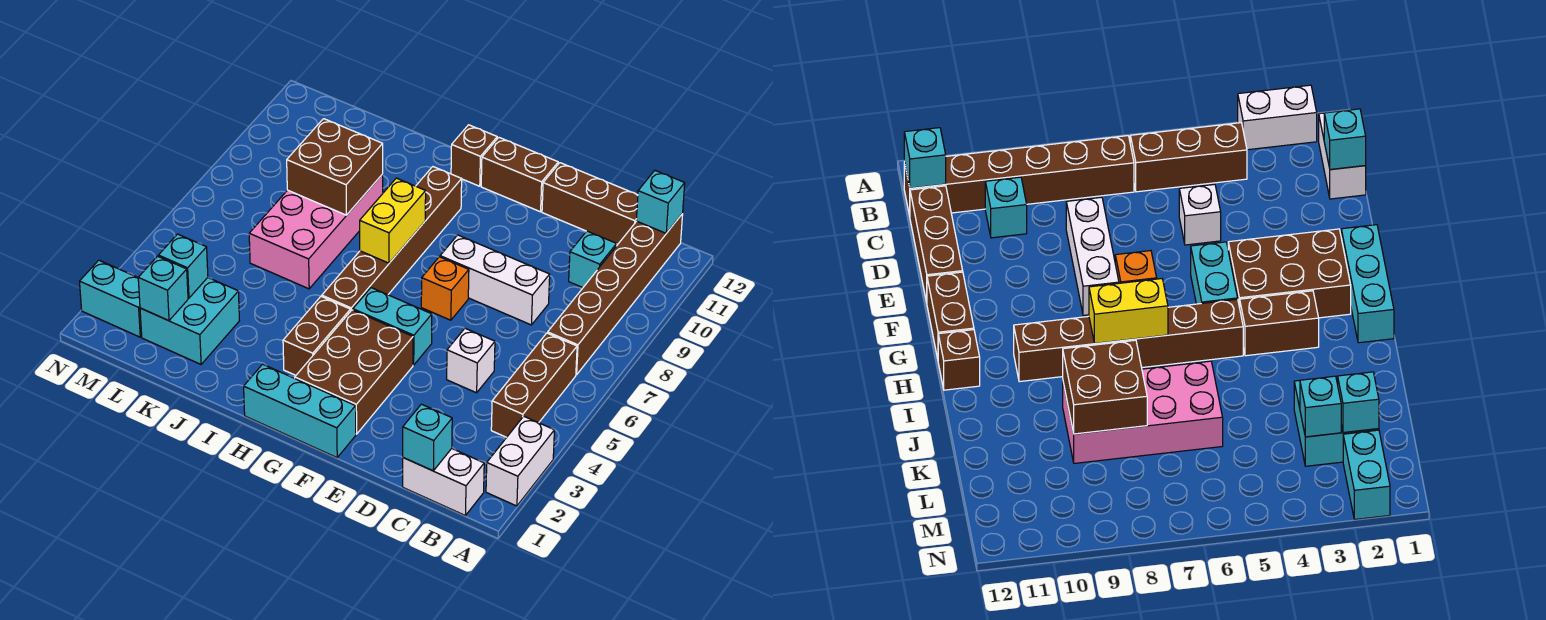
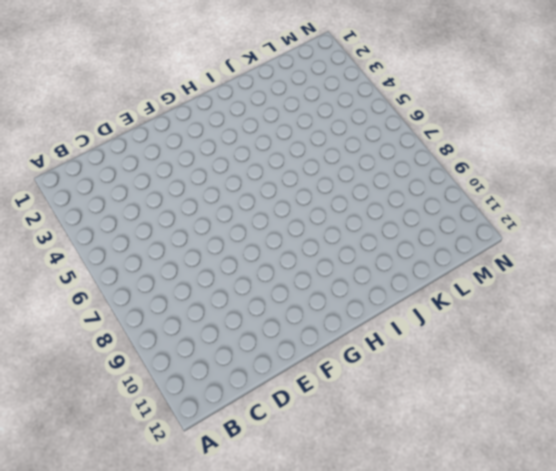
none -> white 1x2 brick [486,416,554,506]
none -> white 1x2 brick [403,449,484,515]
none -> brown 1x3 brick [491,333,577,437]

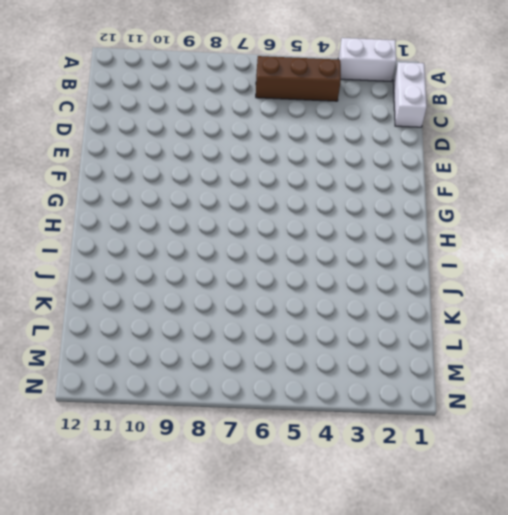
none -> brown 1x6 brick [548,214,683,375]
none -> cyan 1x1 brick [569,231,617,288]
none -> brown 1x3 brick [542,163,638,244]

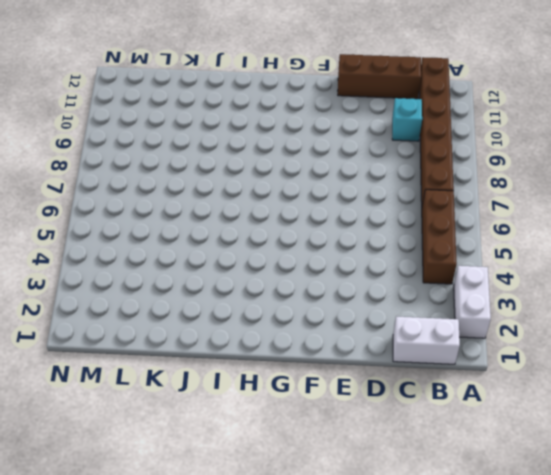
none -> white 1x1 brick [447,328,495,393]
none -> white 1x3 brick [440,235,550,325]
none -> cyan 1x3 brick [244,364,356,458]

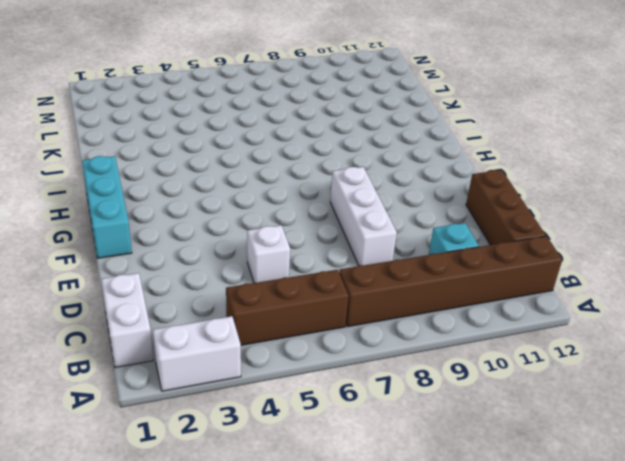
none -> brown 2x3 brick [295,310,413,434]
none -> cyan 1x2 brick [353,288,432,365]
none -> orange 1x1 brick [421,257,469,320]

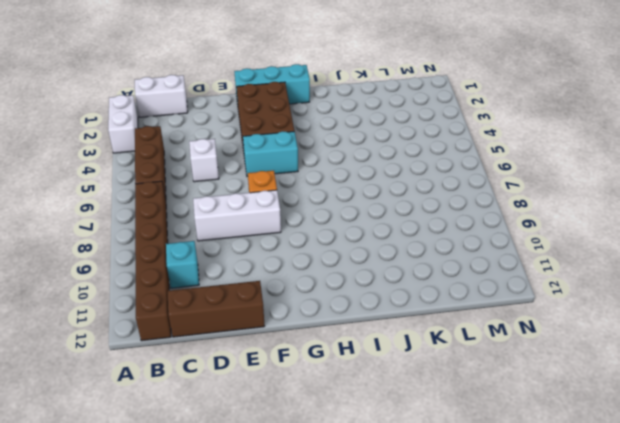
none -> brown 1x2 brick [481,138,558,212]
none -> brown 1x2 brick [283,296,350,375]
none -> brown 1x6 brick [322,167,462,311]

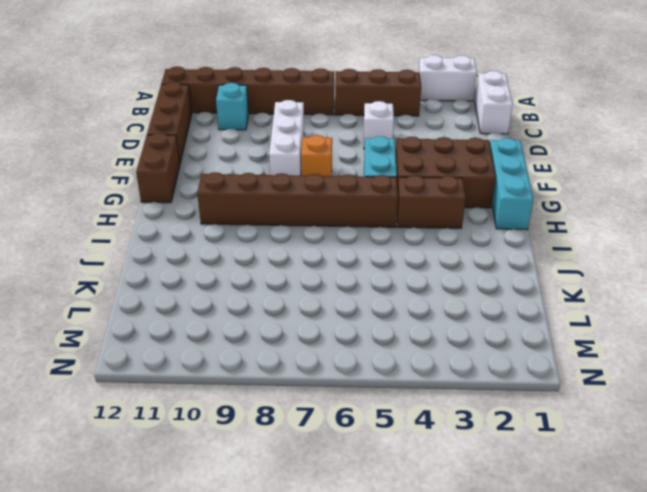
none -> brown 1x1 brick [451,125,497,186]
none -> pink 2x4 brick [249,174,383,289]
none -> cyan 2x2 brick [140,278,239,364]

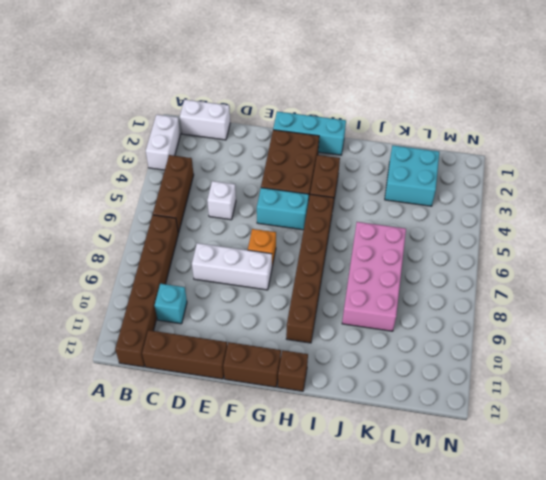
none -> cyan 1x2 brick [79,260,142,337]
none -> cyan 1x1 brick [636,171,685,233]
none -> cyan 1x1 brick [403,404,452,471]

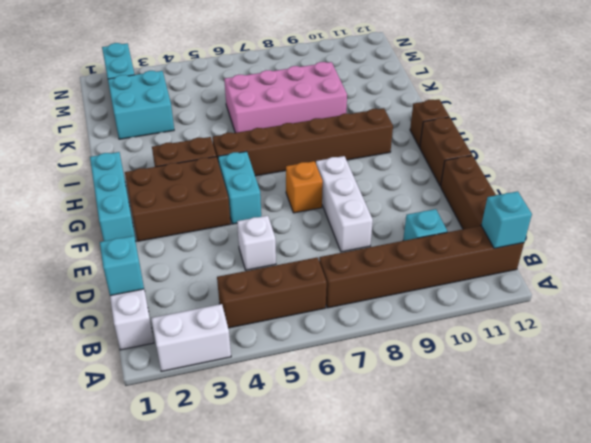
none -> yellow 1x2 brick [360,178,426,263]
none -> brown 2x2 brick [287,119,383,215]
none -> cyan 1x1 brick [138,256,188,321]

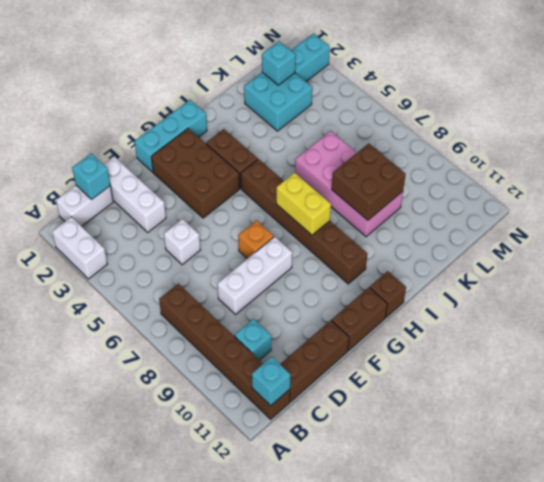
white 1x3 brick [103,157,166,232] -> none
none -> brown 1x3 brick [491,333,577,437]
none -> cyan 1x2 brick [353,288,432,365]
none -> cyan 1x1 brick [158,234,208,298]

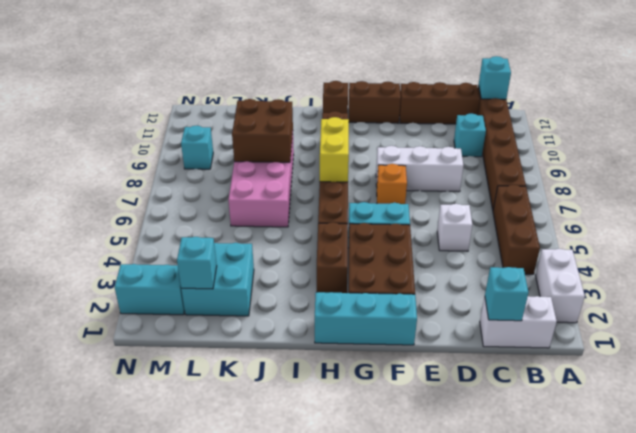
cyan 1x1 brick [181,126,213,169] -> cyan 1x1 brick moved to [158,234,208,298]

